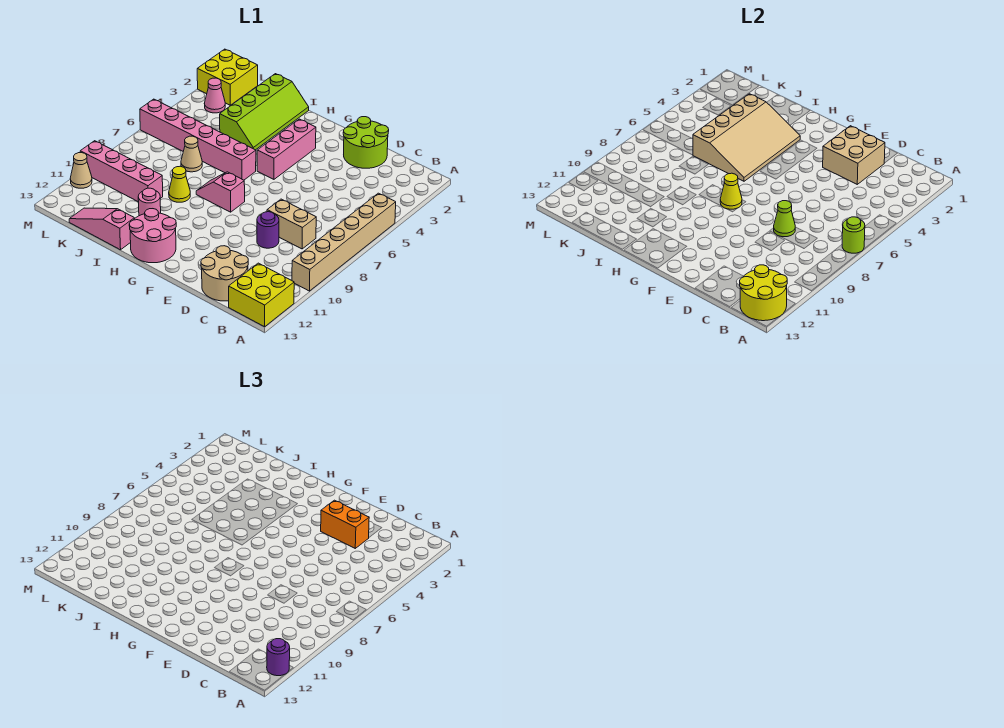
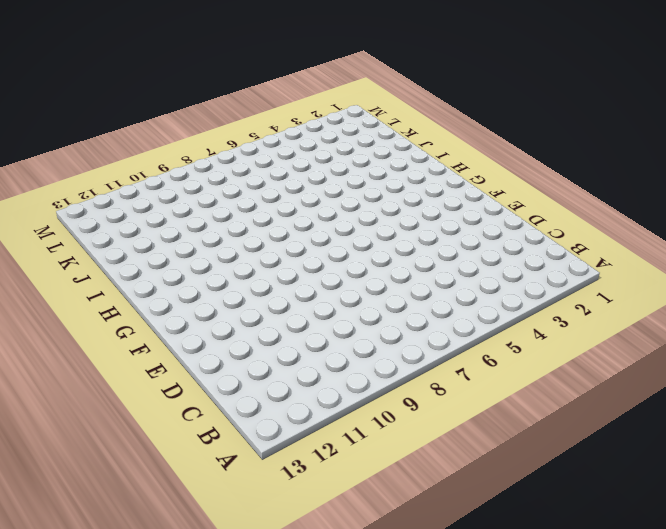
none -> tan 1x6 brick [292,193,396,291]
none -> yellow 2x2 brick [229,263,294,327]
none -> tan 1x2 brick [267,199,316,249]

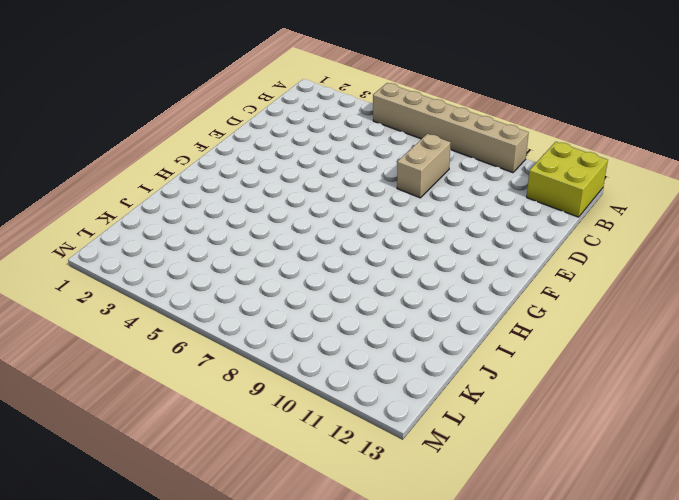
none -> tan 2x2 round brick [201,246,248,301]
none -> lime 2x2 round brick [343,117,389,168]
none -> purple 1x1 round brick [257,212,279,248]

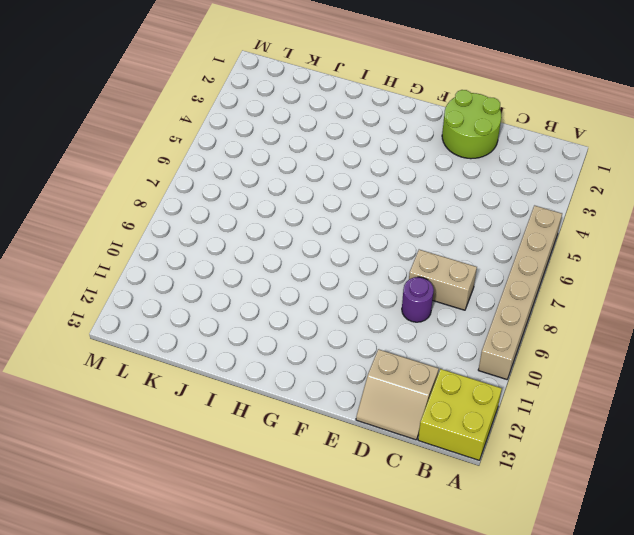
tan 2x2 slope [356,349,439,440] -> tan 2x2 round brick [201,246,248,301]
none -> pink 1x3 brick [257,119,316,179]
none -> pink 1x2 slope [196,172,245,212]
none -> pink 2x2 round brick [129,209,176,263]

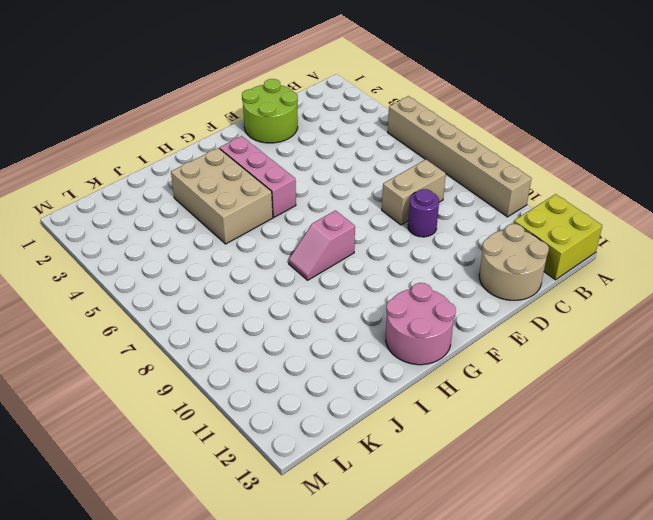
tan 2x3 brick [171,148,273,244] -> lime 2x4 slope [220,74,309,150]
none -> pink 1x6 brick [140,99,256,180]
none -> yellow 1x1 cone [169,166,190,202]
none -> pink 1x1 round brick [138,188,161,216]

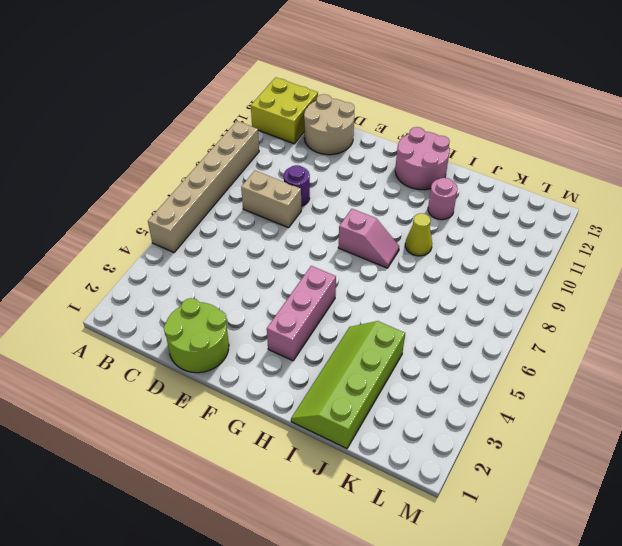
none -> pink 1x6 brick [140,99,256,180]
none -> pink 1x3 slope [69,208,135,250]
none -> tan 1x1 cone [181,136,202,172]

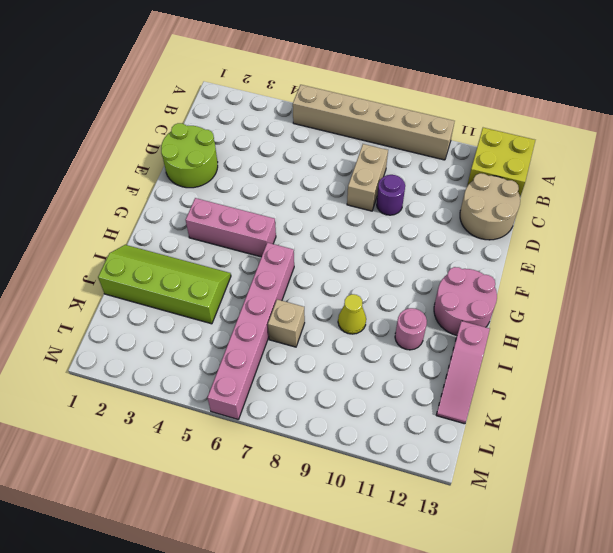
tan 1x1 brick [268,299,305,347] -> tan 1x1 cone [181,136,202,172]
none -> pink 1x2 slope [196,172,245,212]
none -> pink 1x4 brick [80,141,163,202]
none -> yellow 2x2 brick [197,49,258,105]

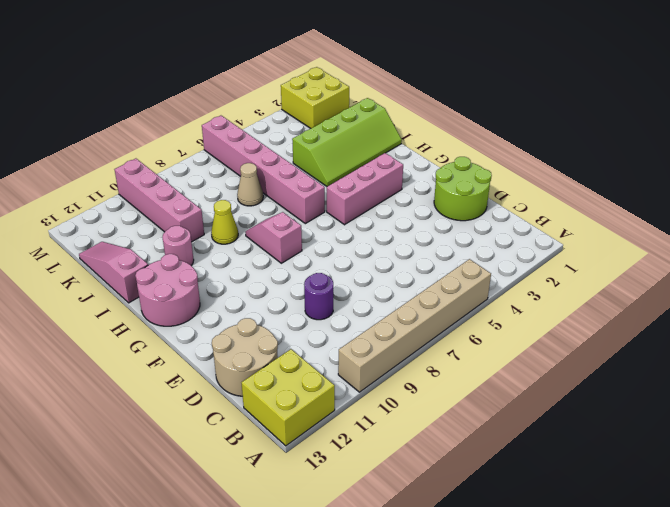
none -> tan 1x2 brick [267,199,316,249]
none -> pink 1x1 cone [204,78,225,113]
none -> tan 1x1 cone [70,153,92,188]

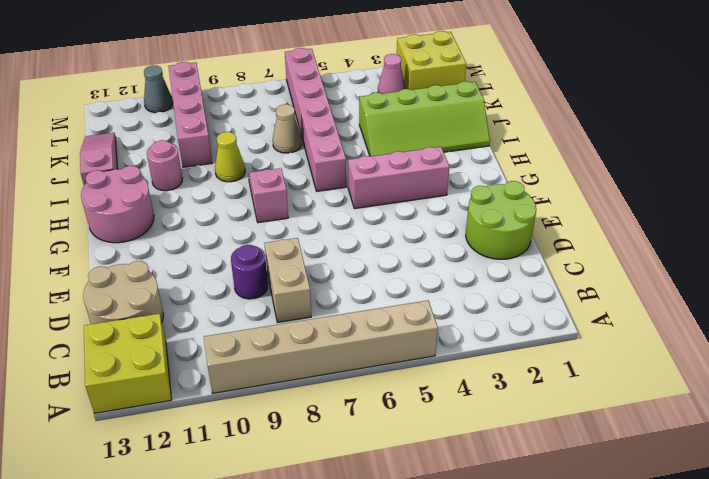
grey 1x1 cone [144,65,173,113] -> tan 1x1 cone [70,153,92,188]
none -> lime 1x1 round brick [842,217,865,253]
none -> yellow 2x2 round brick [740,265,787,321]
none -> tan 2x2 brick [823,126,885,184]

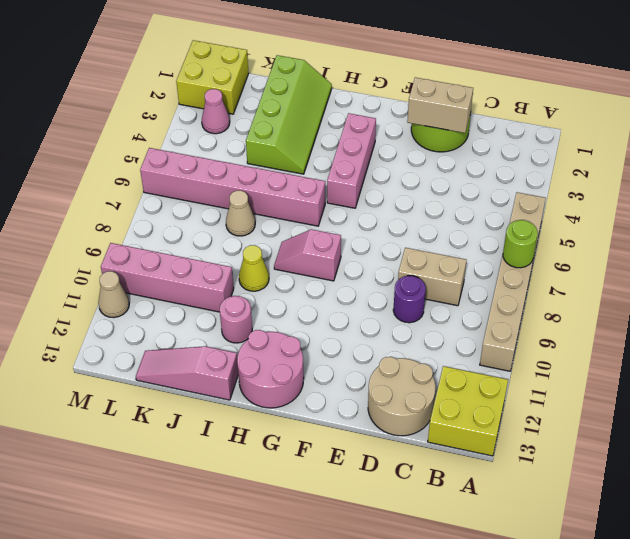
tan 1x2 brick [407,78,473,133] -> tan 2x2 brick [823,126,885,184]
none -> yellow 2x2 round brick [740,265,787,321]
none -> lime 1x1 cone [774,201,795,237]
none -> yellow 1x1 cone [720,173,742,209]

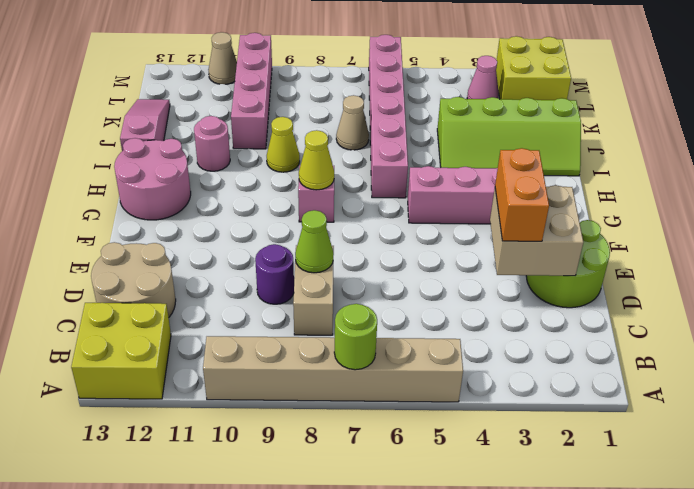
none -> yellow 2x2 round brick [740,265,787,321]
none -> tan 3x4 slope [693,94,800,181]
none -> purple 1x1 round brick [267,639,290,676]

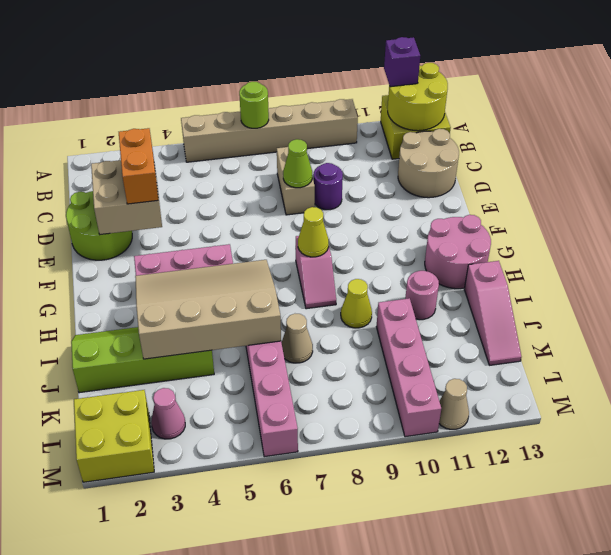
purple 1x1 brick [384,37,420,87] -> purple 1x1 round brick [267,639,290,676]

